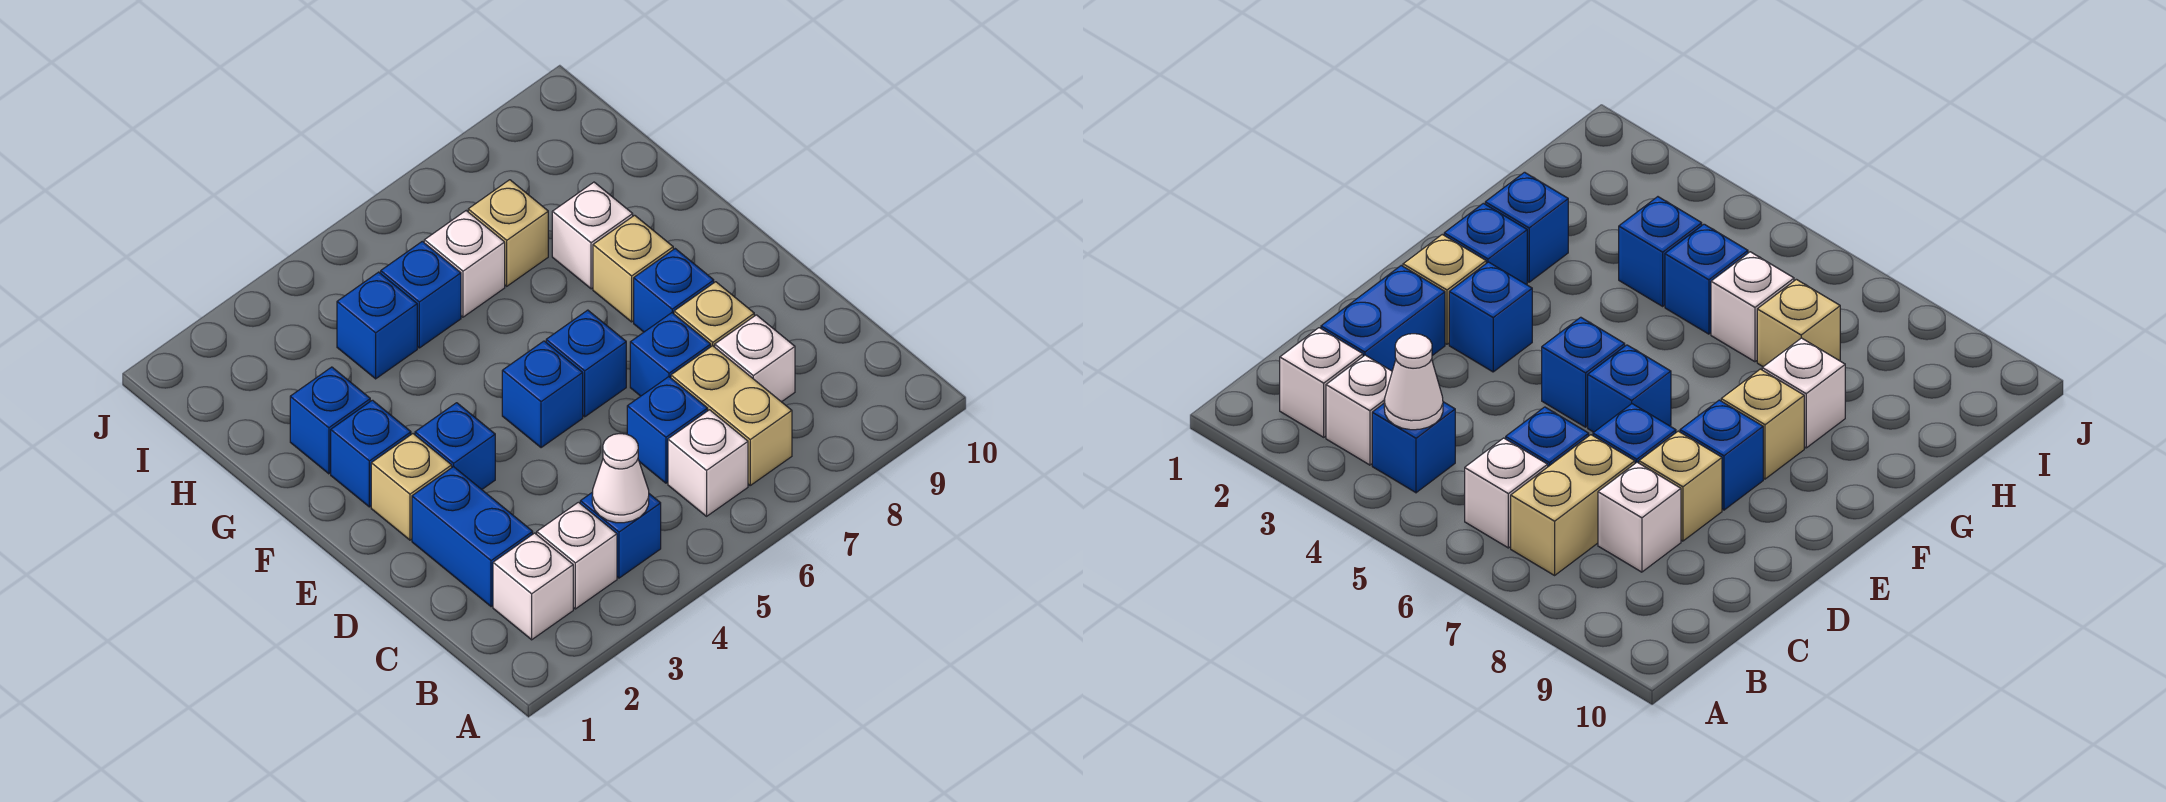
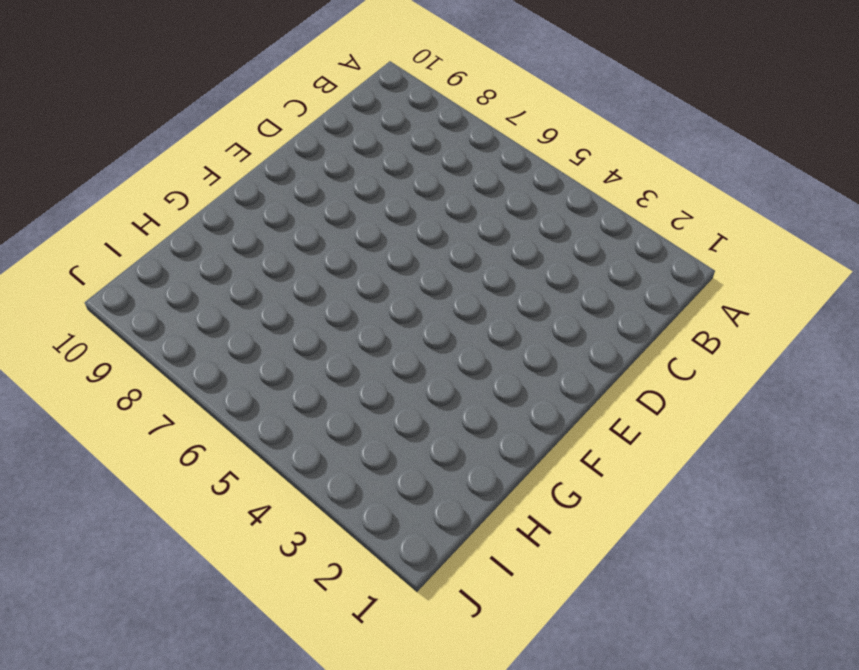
none -> white 1x1 brick [493,533,573,640]
none -> white 1x1 brick [537,502,617,609]
none -> blue 1x1 brick [580,492,661,578]

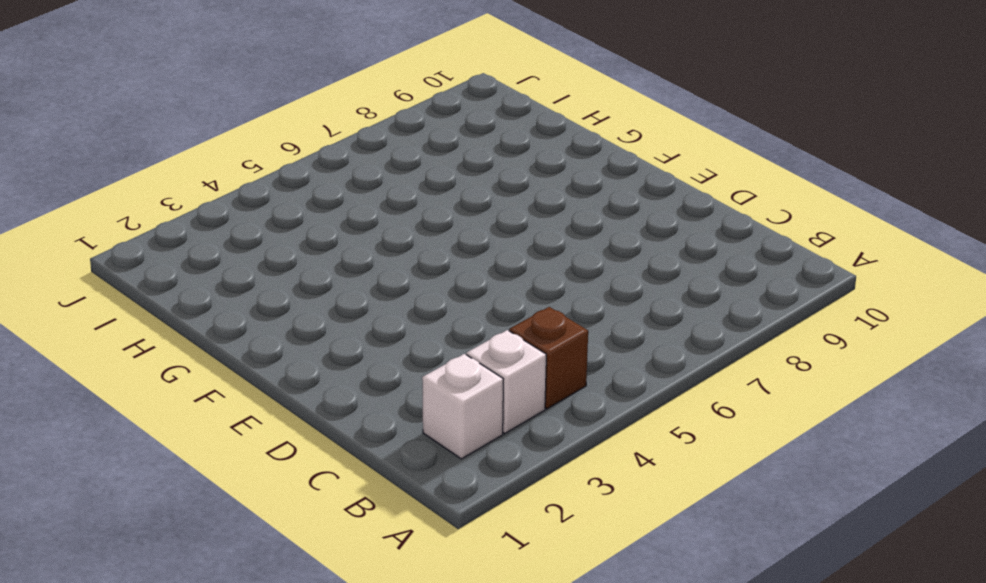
brown 1x1 brick [509,307,588,409] -> blue 1x1 brick [580,492,661,578]
none -> white 1x1 brick [668,410,748,516]
none -> tan 1x2 brick [671,346,792,485]
none -> blue 1x2 brick [412,467,533,607]

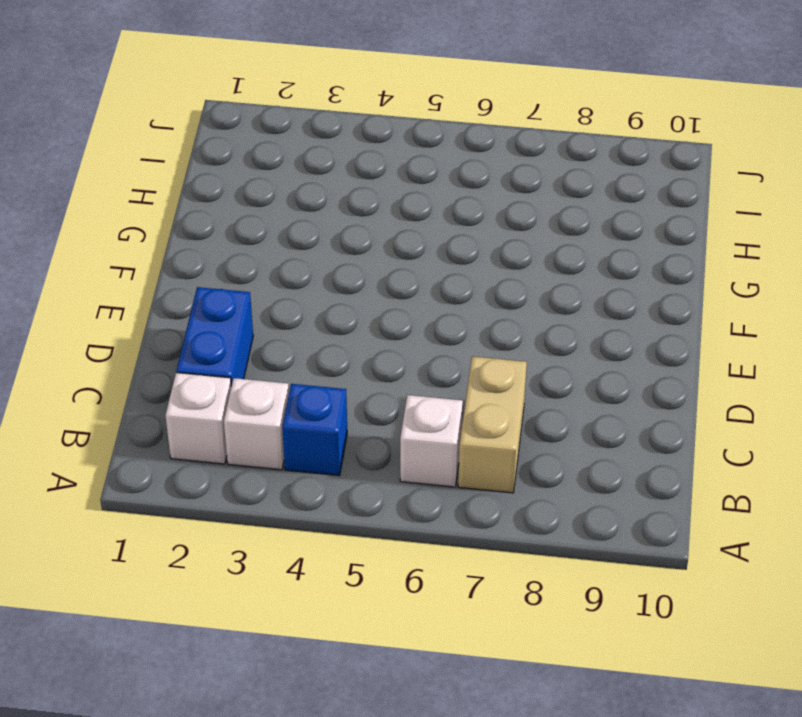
none -> blue 1x1 brick [627,377,708,483]
none -> white 1x1 brick [715,315,795,402]
none -> blue 1x1 brick [630,313,711,396]

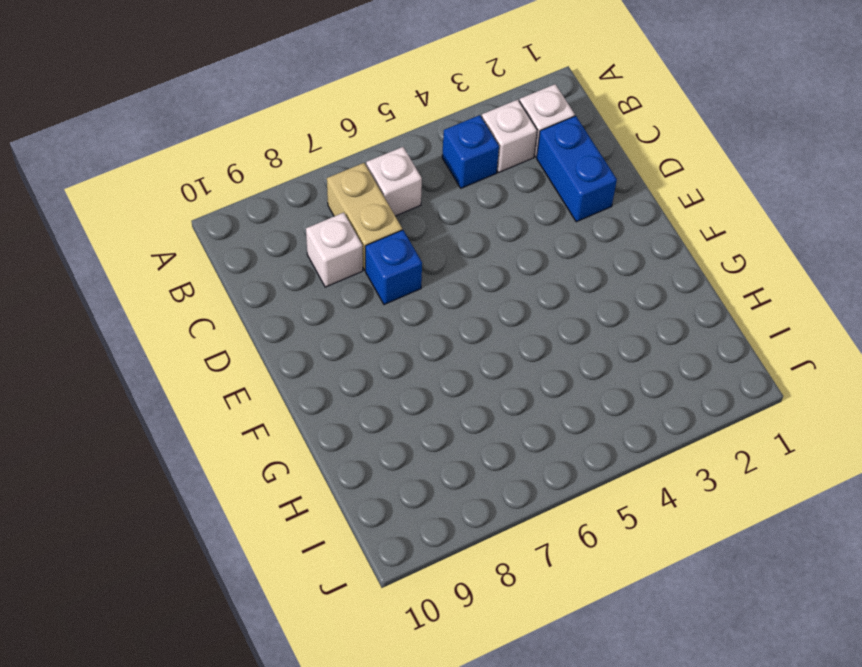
none -> blue 1x1 brick [627,377,708,483]
none -> tan 1x1 brick [674,282,754,347]
none -> tan 1x1 brick [371,434,452,540]

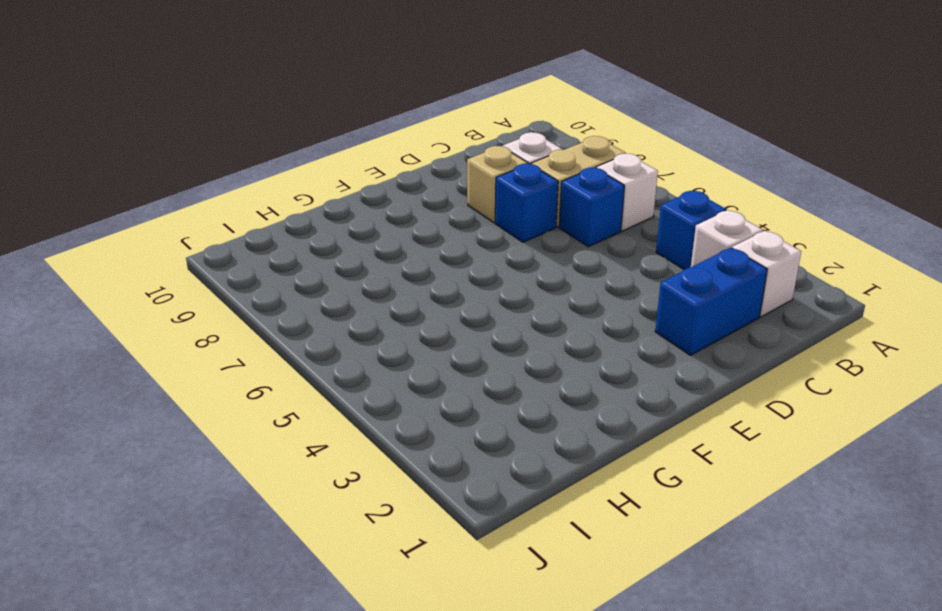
none -> tan 1x1 brick [371,434,452,540]
none -> blue 1x1 brick [415,403,495,489]
none -> blue 1x1 brick [502,341,583,448]

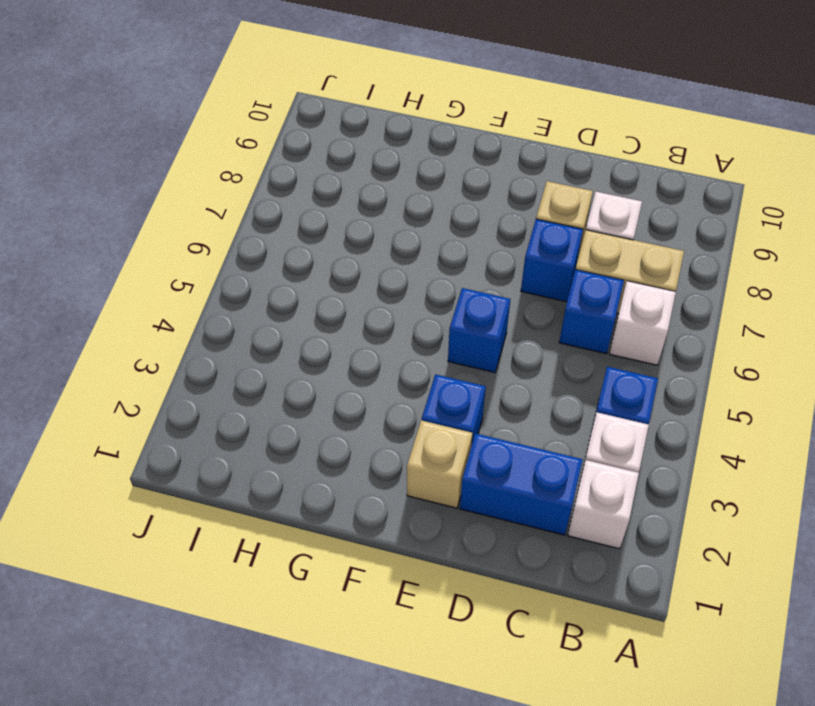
none -> blue 1x1 brick [546,310,626,417]
none -> blue 1x1 brick [634,249,714,332]
none -> blue 1x1 brick [331,400,411,507]

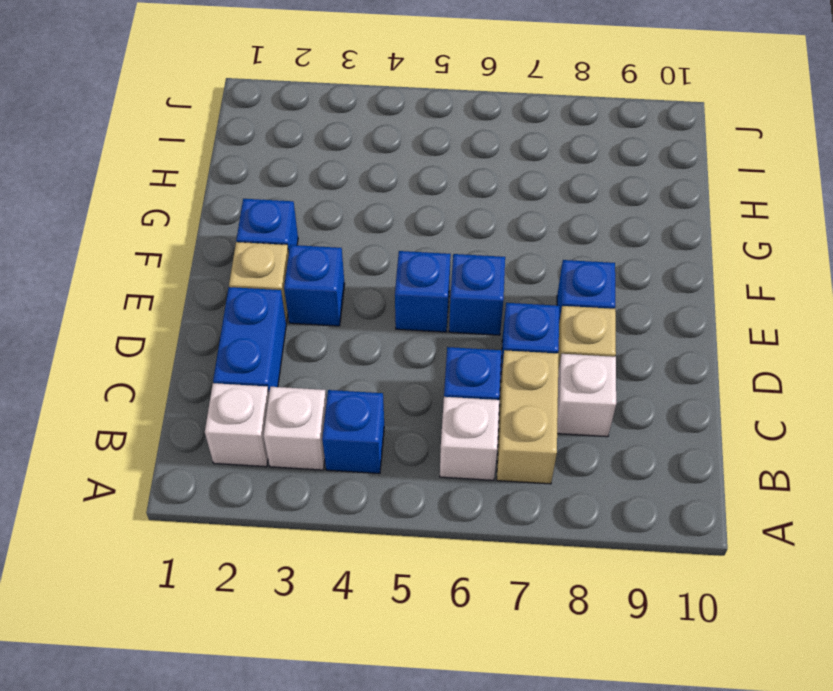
none -> tan 1x1 brick [593,215,673,322]
none -> blue 1x1 brick [290,367,370,474]
none -> white 1x1 brick [552,182,633,289]

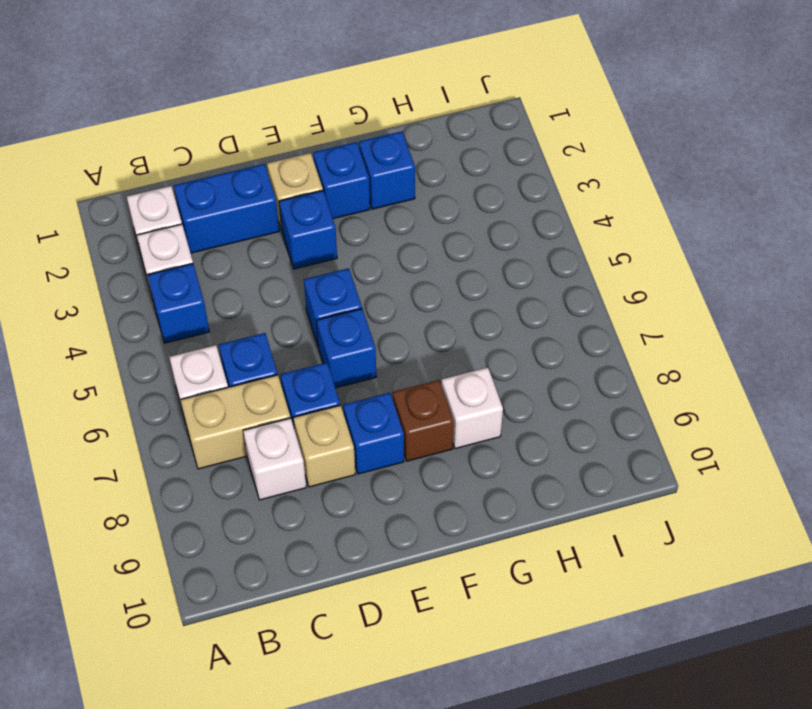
brown 1x1 brick [393,380,454,461] -> tan 1x1 brick [593,215,673,322]
none -> blue 1x1 brick [337,272,417,379]
none -> blue 1x1 brick [381,241,461,348]
none -> white 1x1 brick [424,211,505,317]

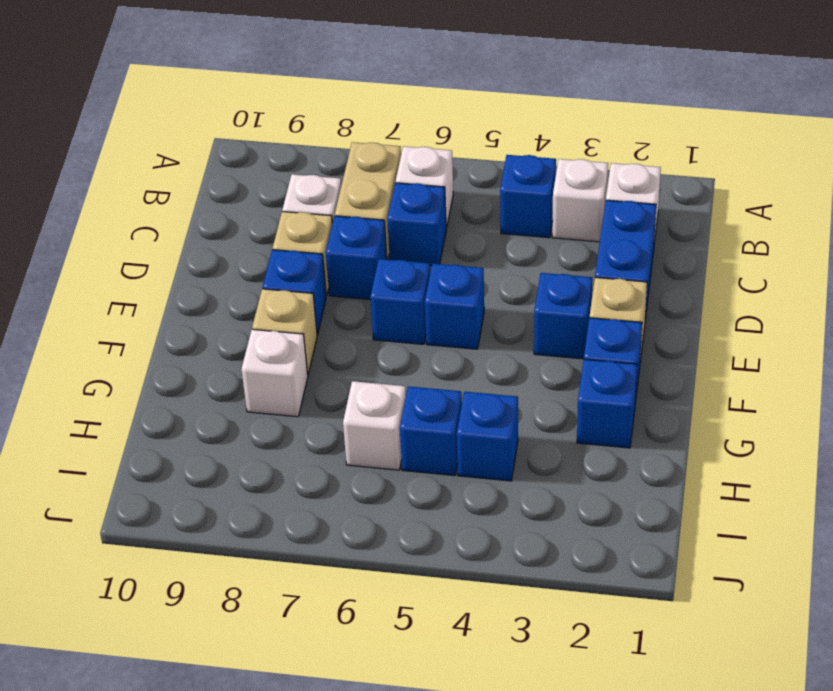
none -> tan 1x1 brick [468,180,548,286]
none -> white 1x1 cone [592,434,649,523]

